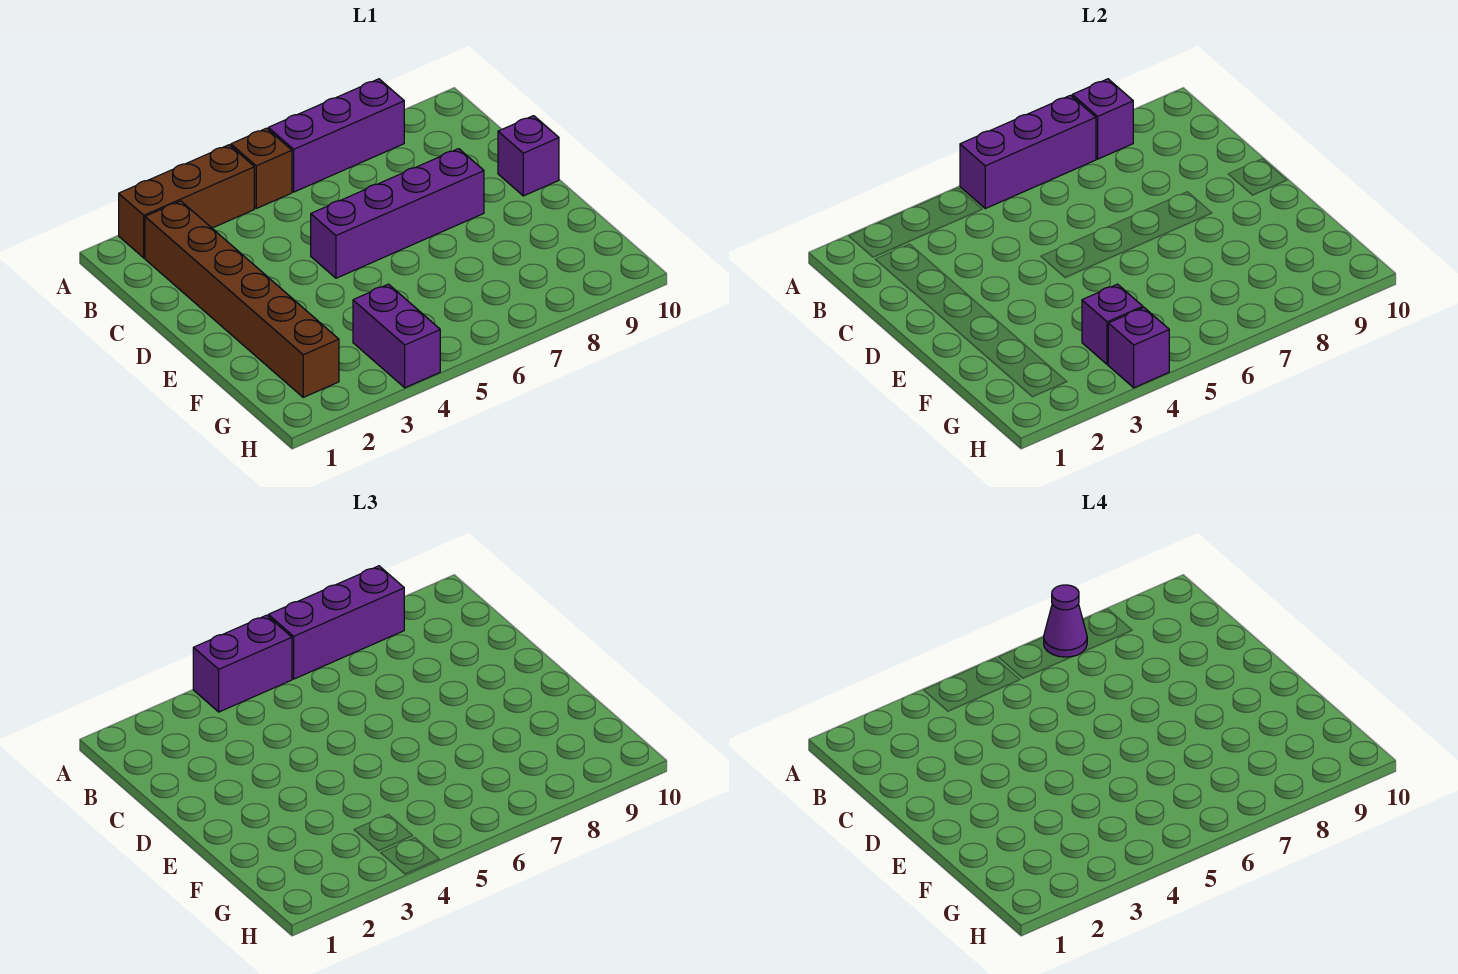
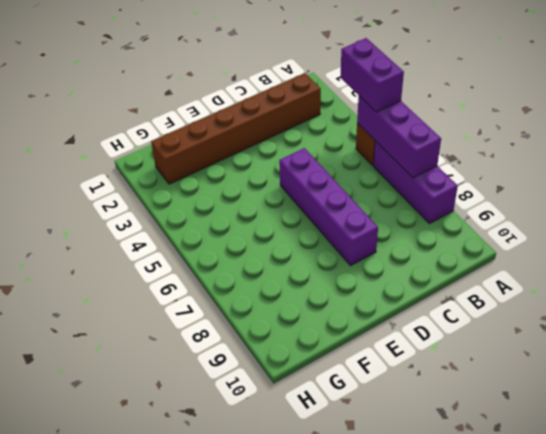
none -> brown 1x3 brick [119,145,254,258]
none -> purple 1x1 brick [498,116,559,196]
none -> purple 1x2 brick [353,284,440,388]

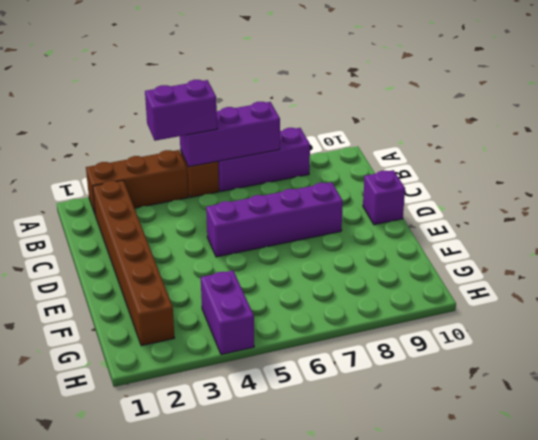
none -> purple 1x1 brick [1072,79,1133,159]
none -> purple 1x1 brick [1082,284,1143,365]
none -> purple 1x1 brick [1108,308,1169,388]

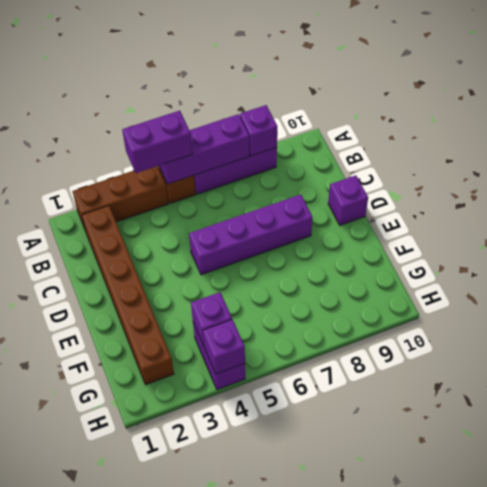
none -> purple 1x3 brick [268,566,404,679]
none -> purple 1x1 cone [1044,585,1087,657]

